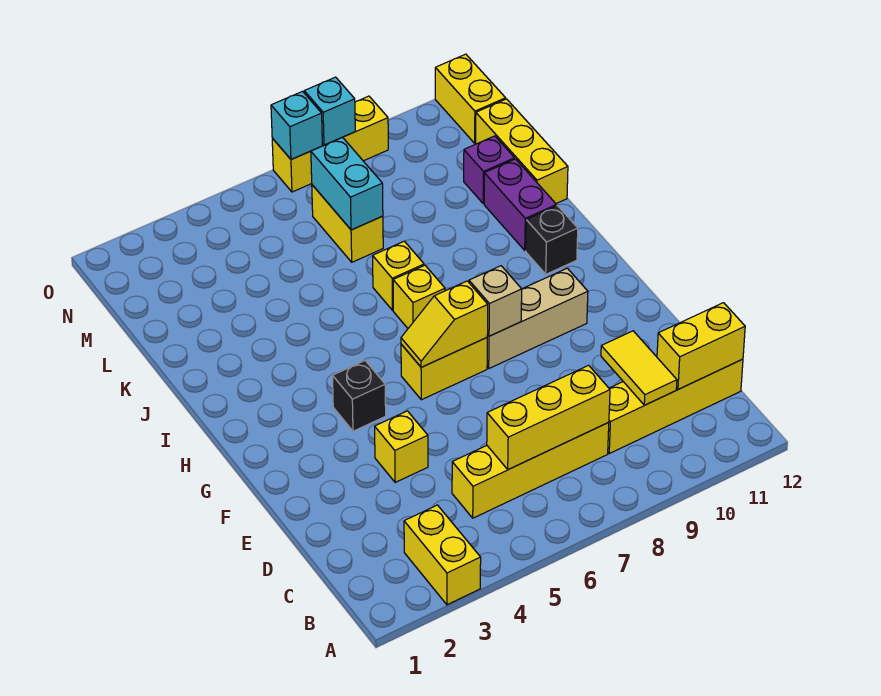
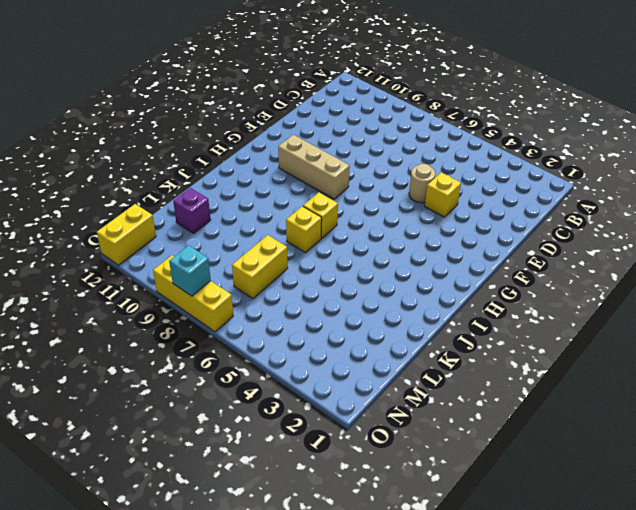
tan 1x1 round brick [409,164,435,203] -> none
none -> yellow 1x2 brick [404,505,481,605]
none -> yellow 1x4 brick [452,422,609,518]
none -> yellow 1x4 brick [608,359,743,453]

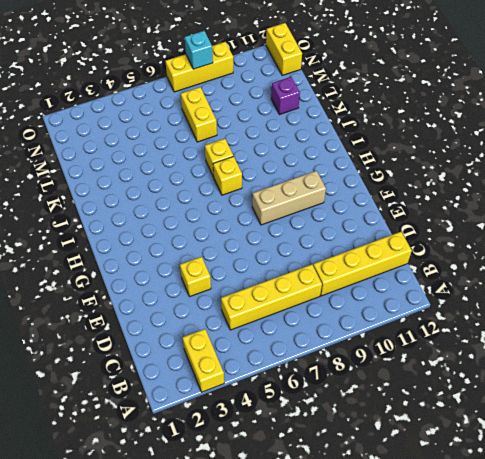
none -> black 1x1 brick [333,361,386,431]
none -> yellow 1x2 brick [401,338,487,400]
none -> black 1x1 brick [526,206,578,274]

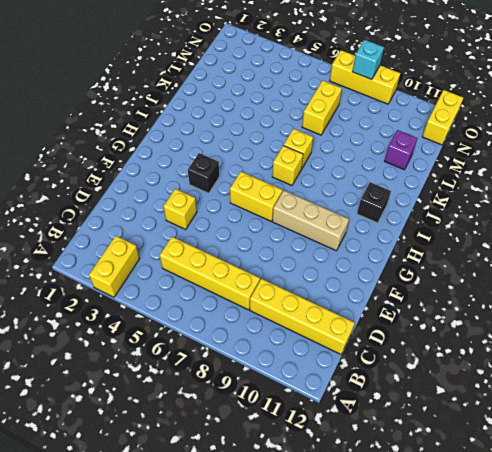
none -> purple 1x2 brick [484,159,556,250]
none -> yellow 1x3 brick [476,99,568,204]
none -> yellow 1x3 brick [487,365,610,470]

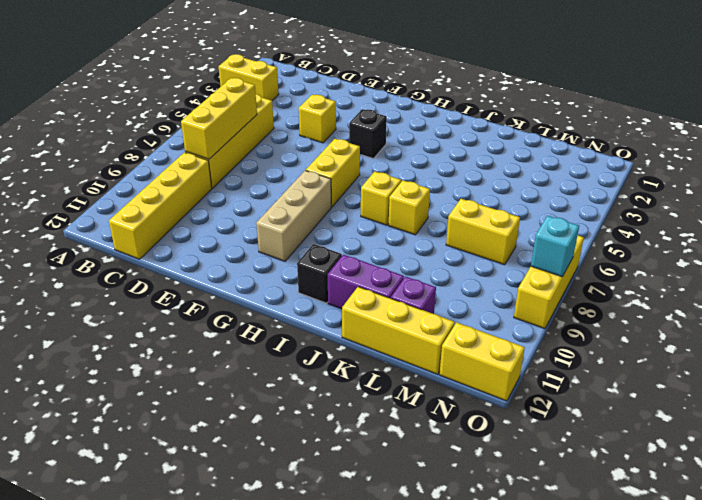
none -> yellow 1x2 tile [601,331,677,405]
none -> yellow 1x2 brick [657,303,745,389]
none -> yellow 1x2 slope [401,281,488,367]

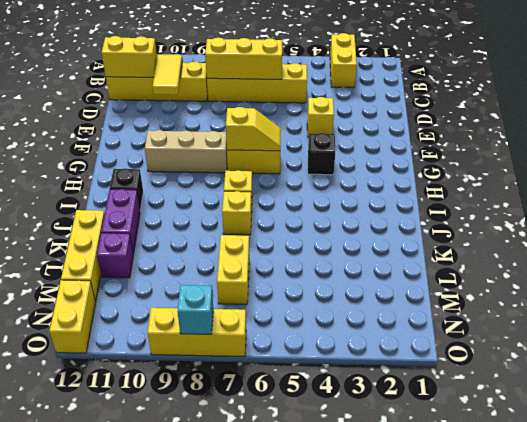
none -> tan 1x1 brick [469,266,522,336]
none -> cyan 1x2 brick [311,137,383,230]
none -> cyan 1x1 brick [271,91,322,160]

